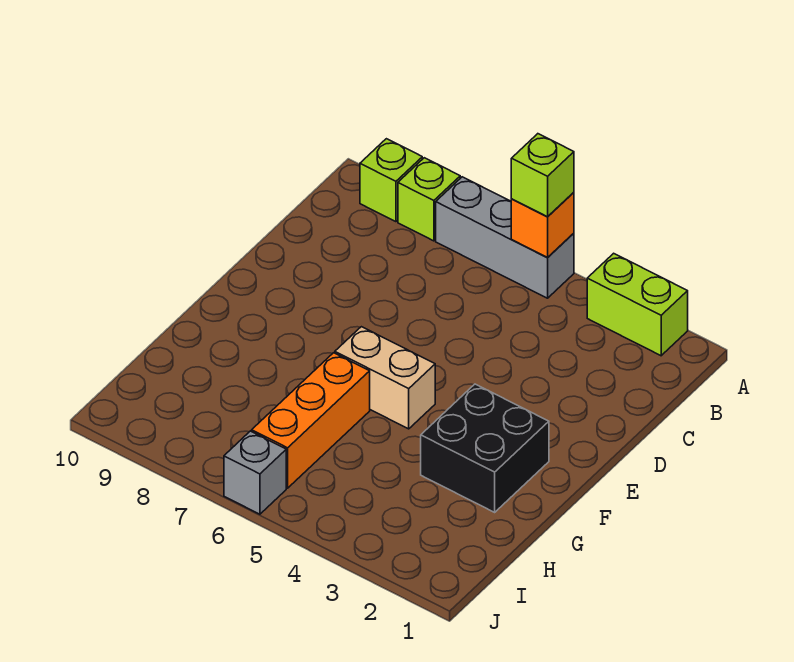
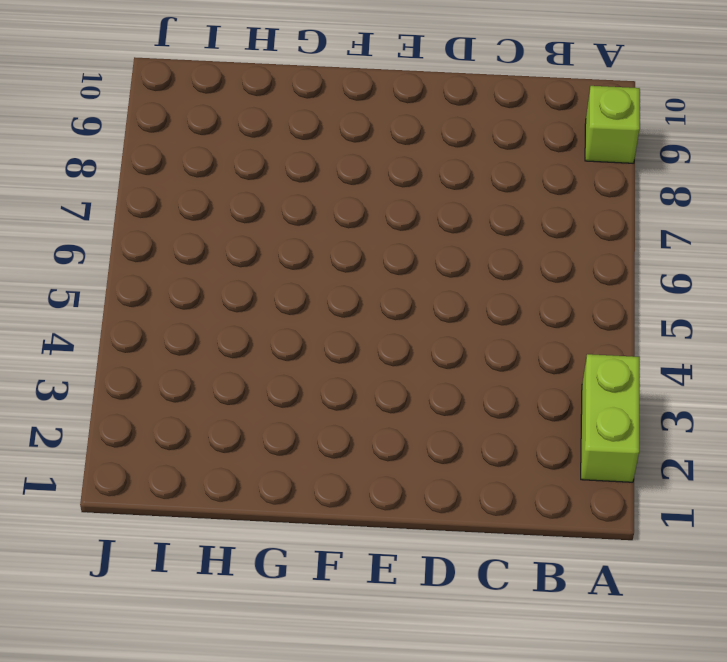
none -> grey 1x3 brick [436,177,574,298]
none -> lime 1x1 brick [398,158,460,241]

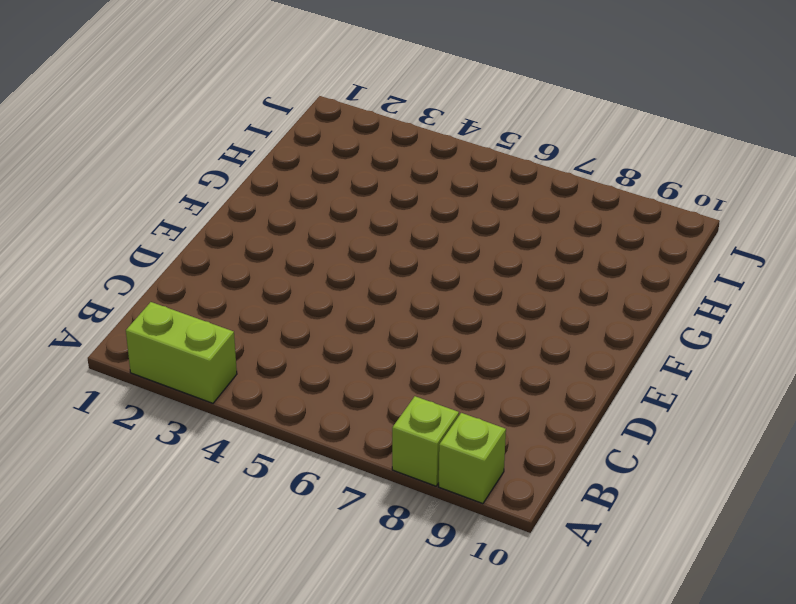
none -> grey 1x3 brick [436,177,574,298]
none -> black 2x2 brick [421,384,549,512]

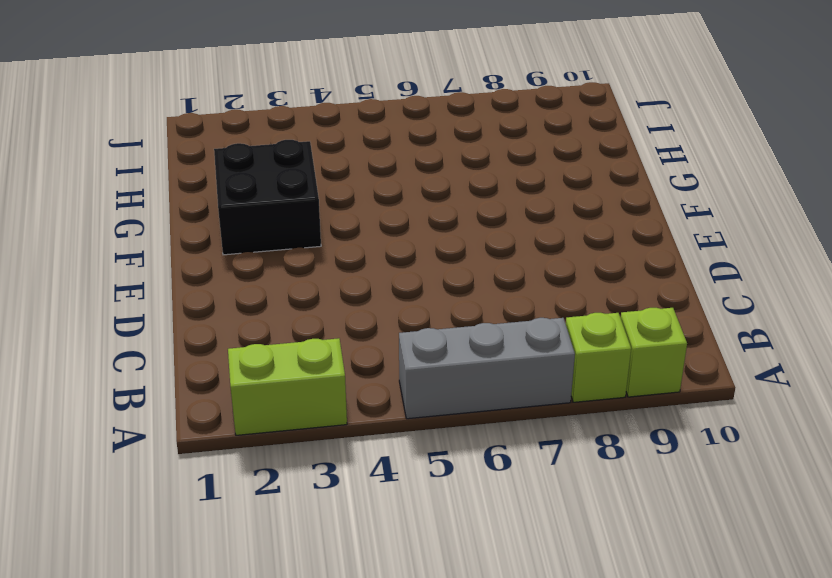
none -> tan 1x2 brick [335,327,435,429]
none -> orange 1x3 brick [252,353,370,488]

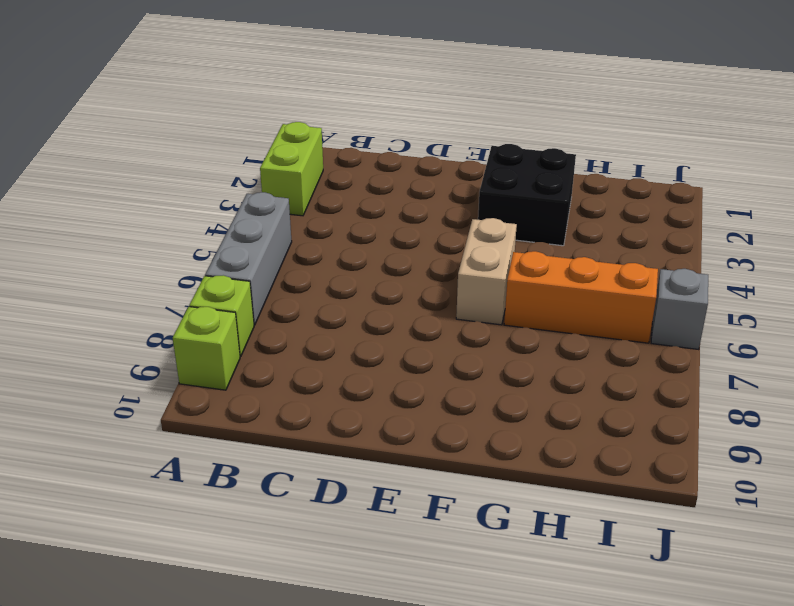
none -> orange 1x1 brick [511,192,574,257]
none -> lime 1x1 brick [511,134,574,217]

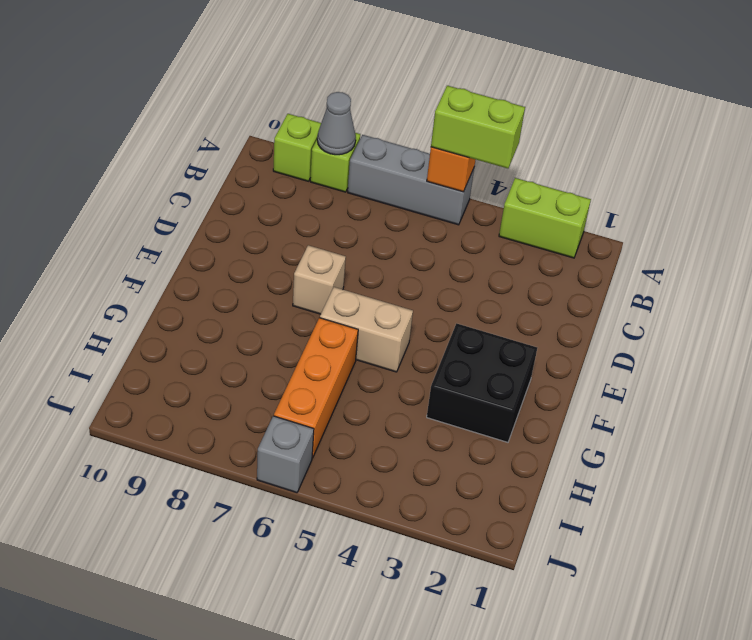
lime 1x2 brick [431,86,525,168] -> lime 1x1 brick [511,134,574,217]
grey 1x1 cone [317,92,356,155] -> none
tan 1x1 brick [293,245,346,314] -> none

